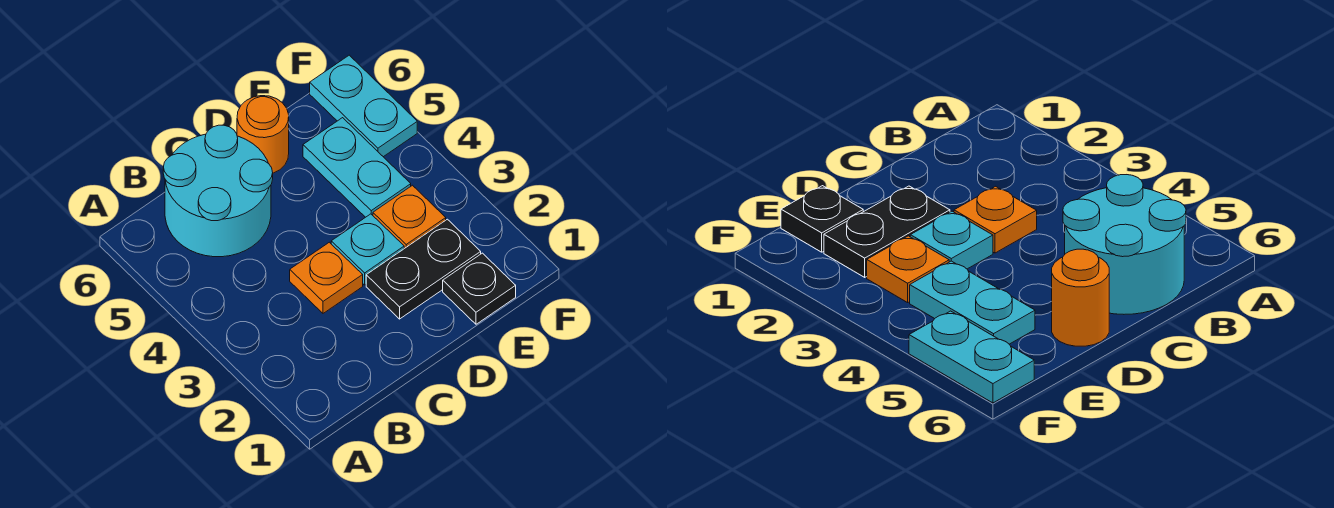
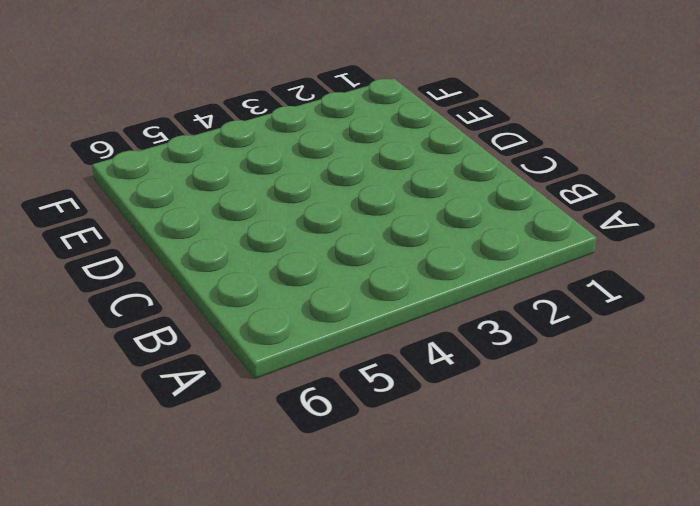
none -> cyan 2x2 round brick [163,125,273,257]
none -> orange 1x1 plate [290,242,363,313]

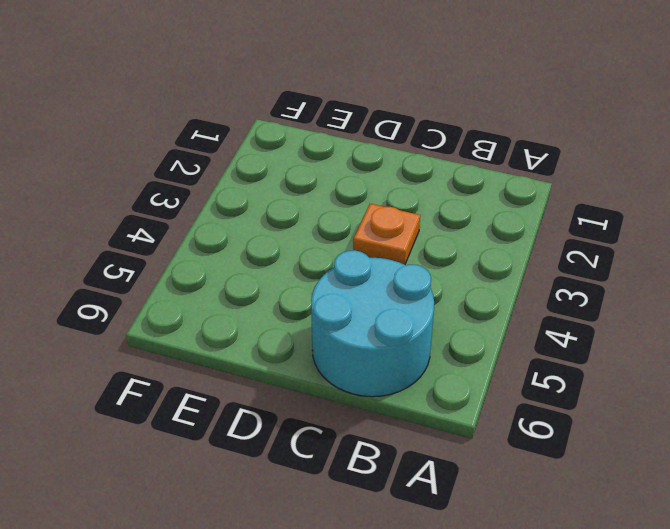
none -> black 1x2 plate [366,219,481,319]
none -> cyan 1x1 plate [331,214,404,285]

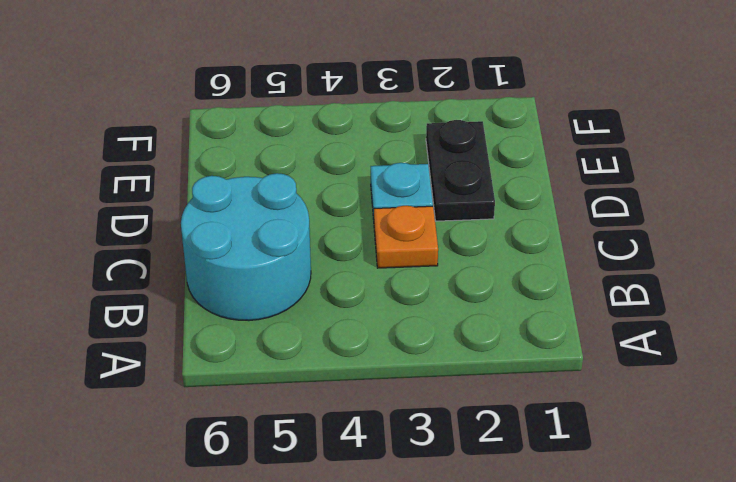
none -> orange 1x1 round brick [237,96,289,173]
none -> black 1x1 plate [443,253,516,324]

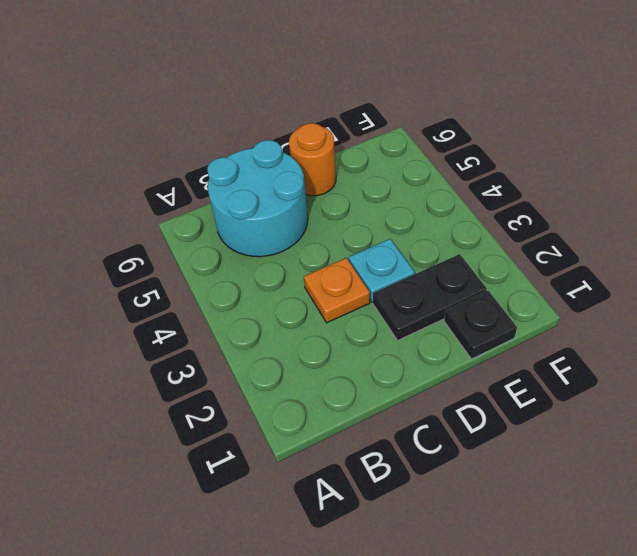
none -> orange 1x1 plate [373,185,446,248]
none -> cyan 1x2 plate [303,118,411,217]

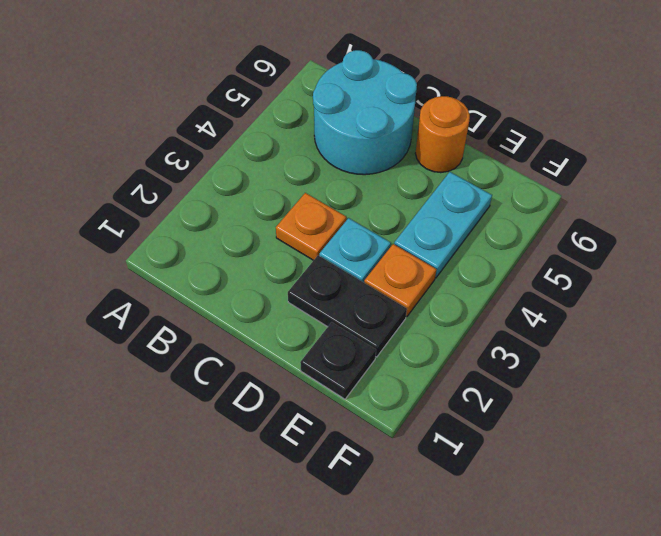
none -> cyan 1x2 plate [310,55,417,157]

